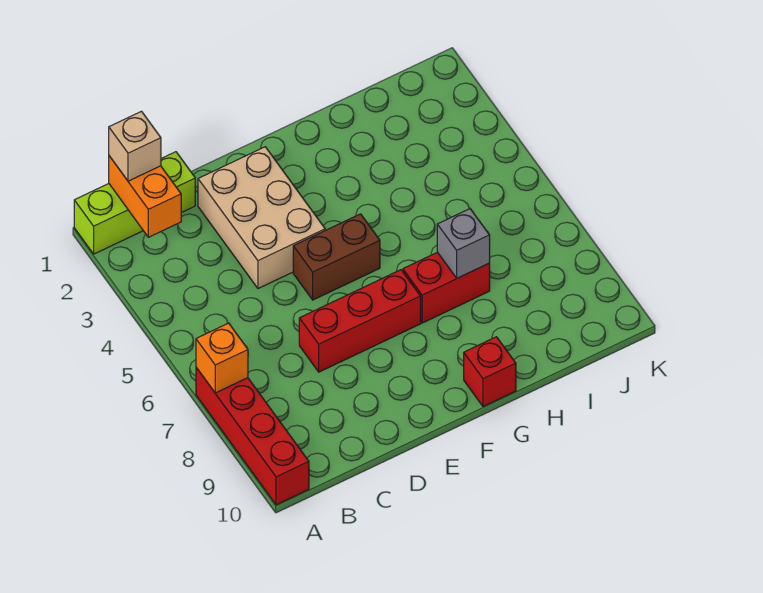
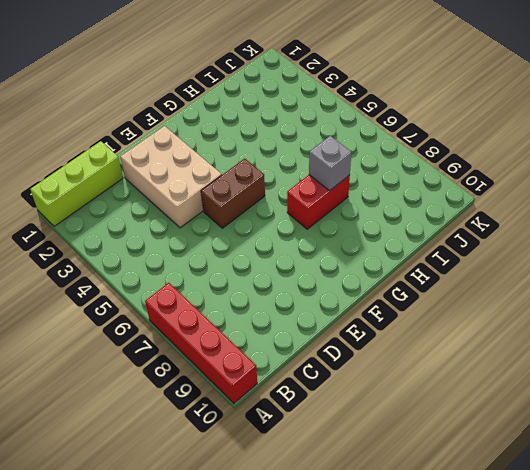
none -> red 1x3 brick [299,270,421,372]
none -> red 1x1 brick [464,337,516,407]

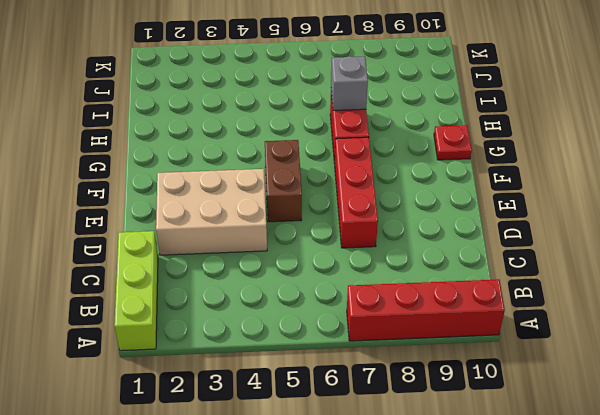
red 1x1 plate [434,125,471,160] -> red 1x1 brick [464,337,516,407]
none -> orange 1x1 brick [196,323,248,393]
none -> orange 1x2 brick [109,156,181,237]

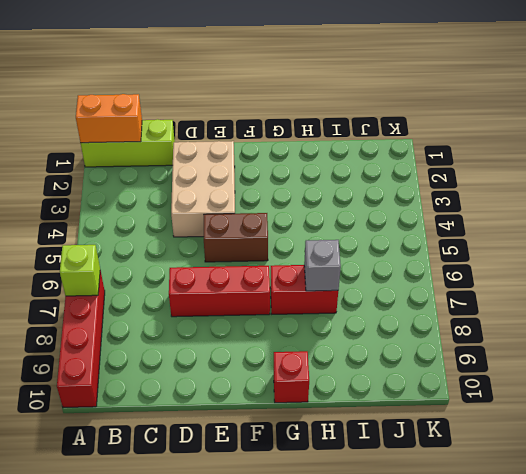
orange 1x2 brick [76,94,142,143] -> orange 1x2 brick turned to [109,156,181,237]
lime 1x1 brick [60,245,100,296] -> orange 1x1 brick [196,323,248,393]
none -> tan 1x1 brick [109,111,161,181]

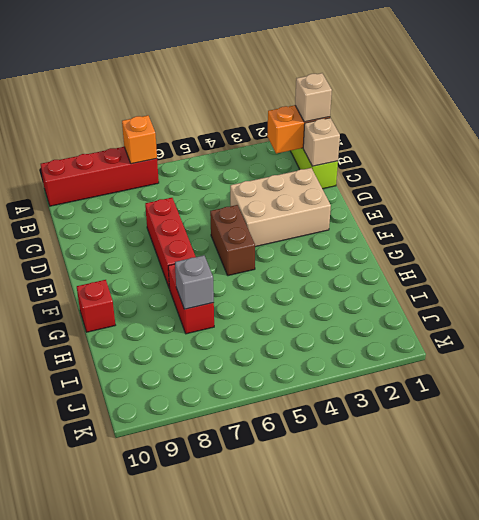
tan 1x1 brick [303,118,340,166] -> none

